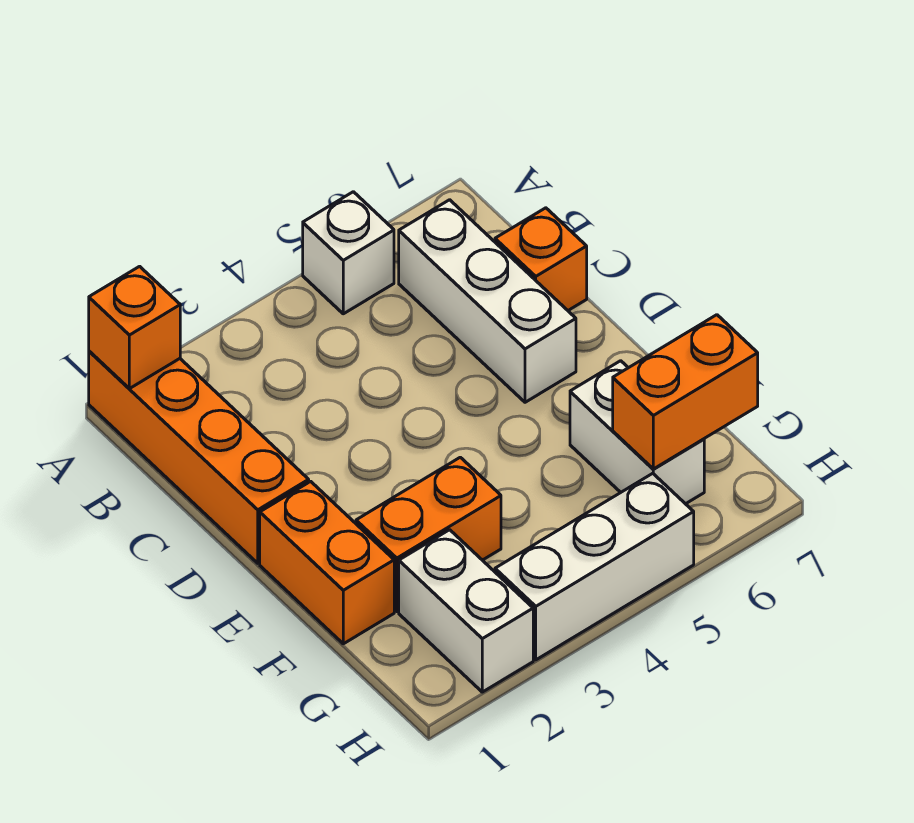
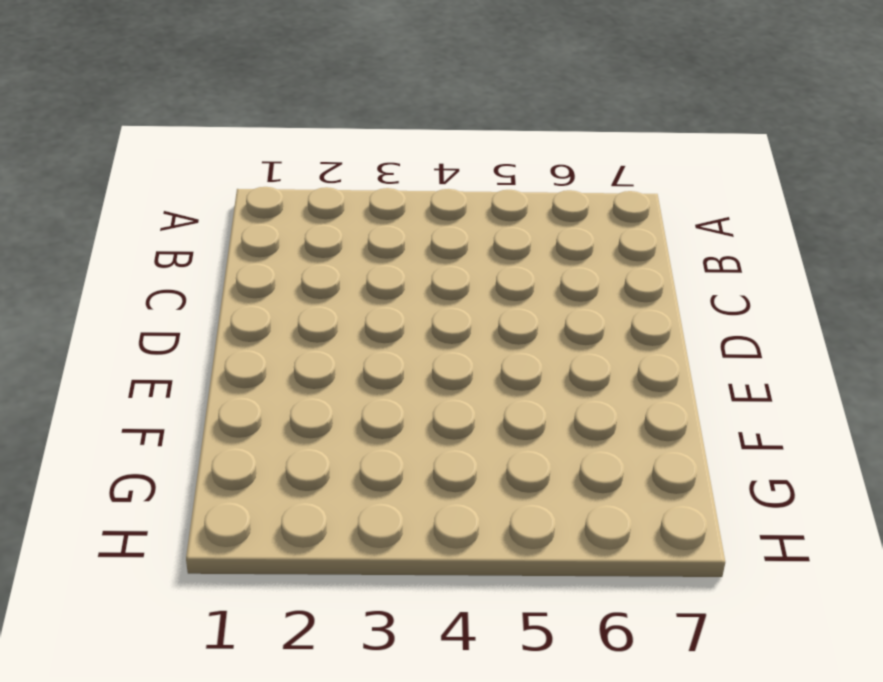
none -> orange 1x4 brick [89,351,309,563]
none -> white 1x1 brick [303,192,394,314]

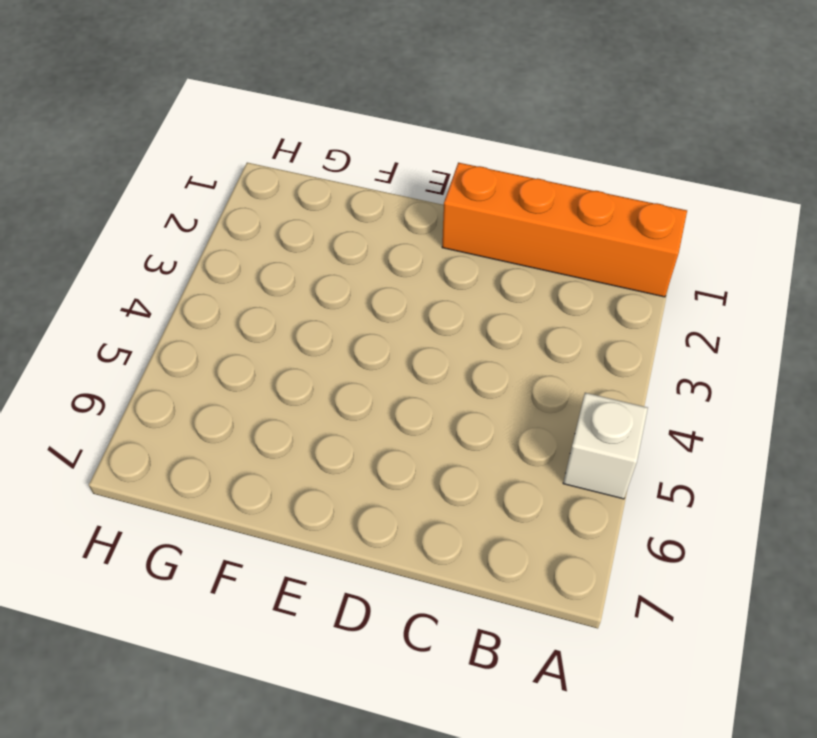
none -> white 1x3 brick [399,200,576,402]
none -> orange 1x1 brick [495,208,587,310]

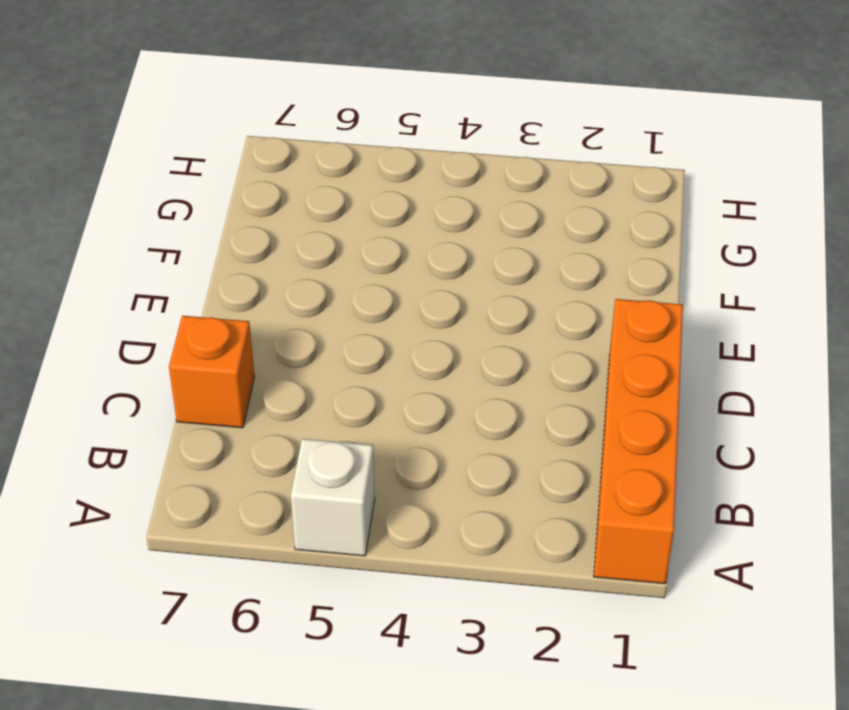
none -> white 1x3 brick [399,200,576,402]
none -> orange 1x2 brick [260,481,394,644]

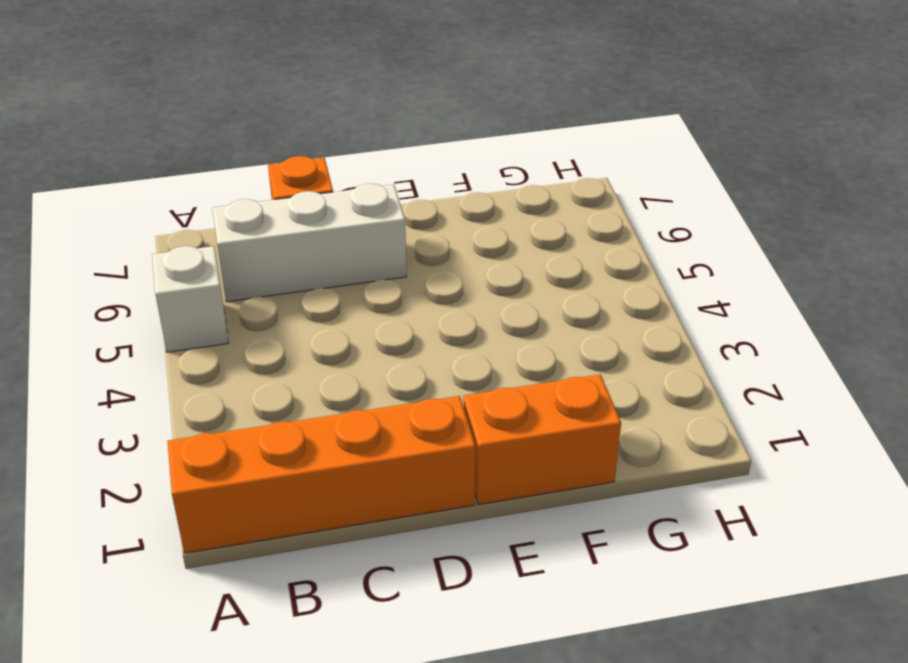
none -> orange 1x2 brick [356,457,501,611]
none -> white 1x2 brick [570,361,704,504]

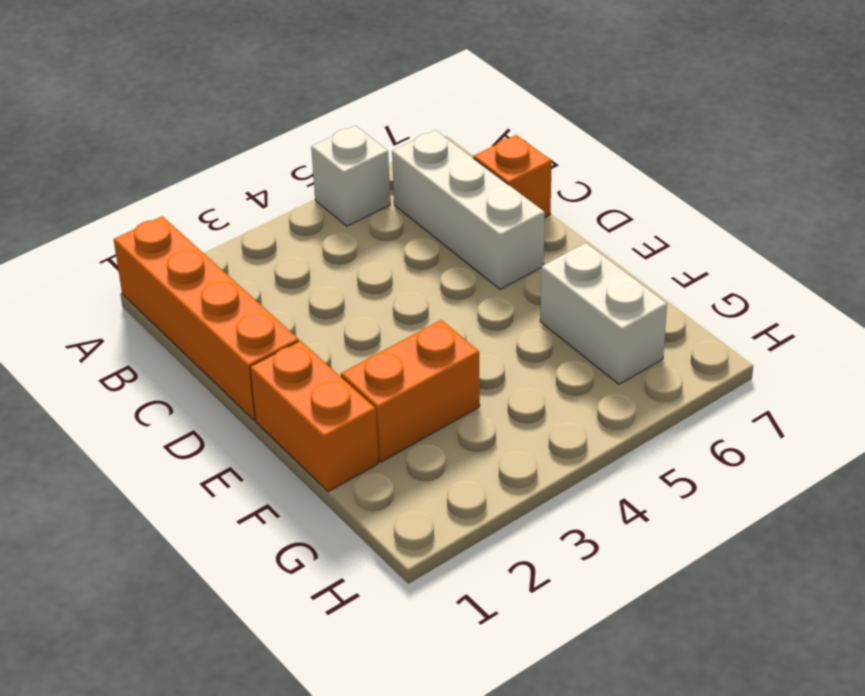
none -> white 1x2 brick [399,530,533,692]
none -> white 1x3 brick [495,473,694,660]

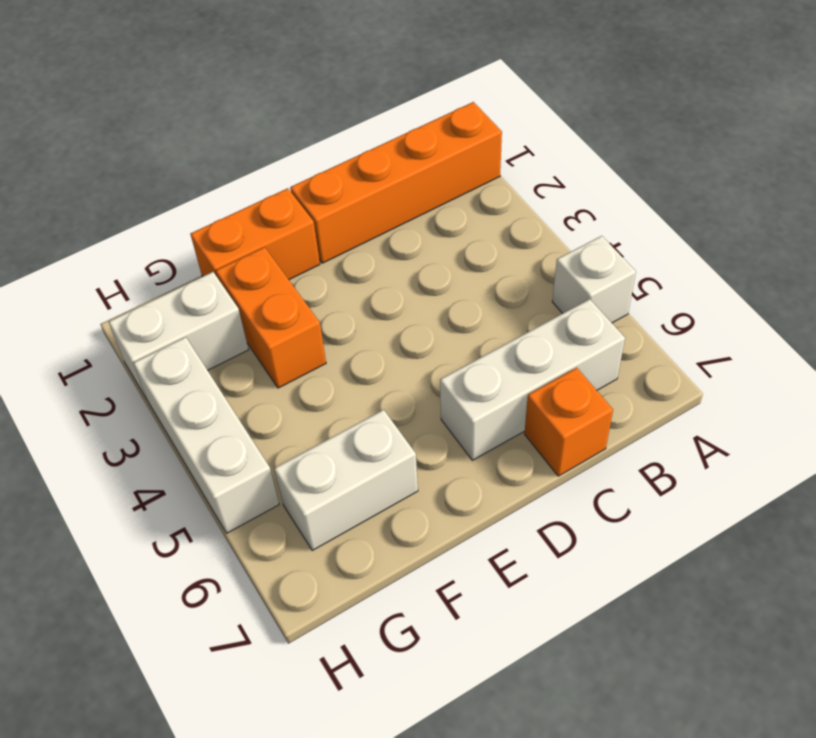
none -> orange 1x1 brick [89,266,180,389]
none -> orange 1x2 brick [613,315,758,469]

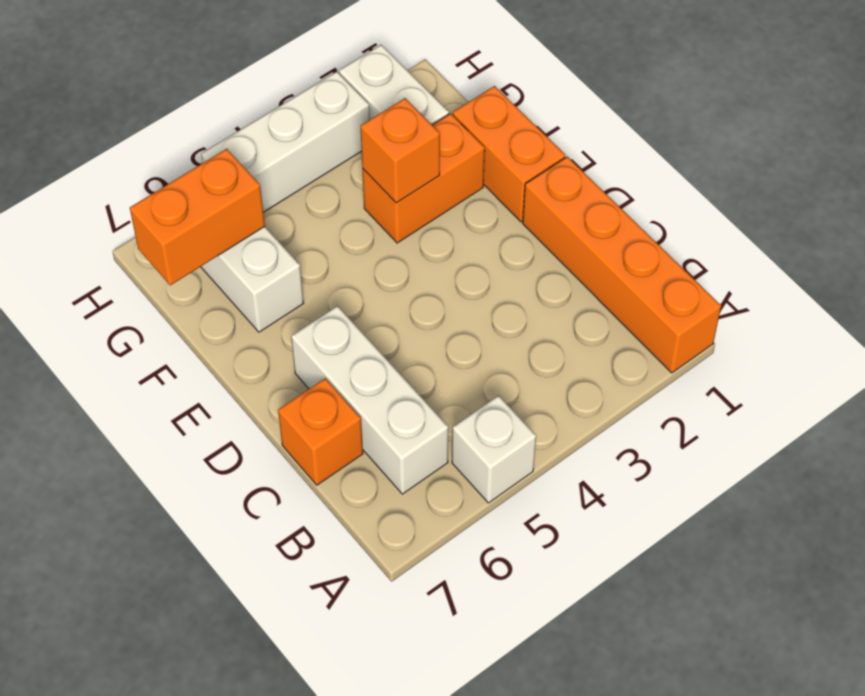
orange 1x1 brick [361,98,440,203] -> orange 1x1 brick moved to [89,266,180,389]

